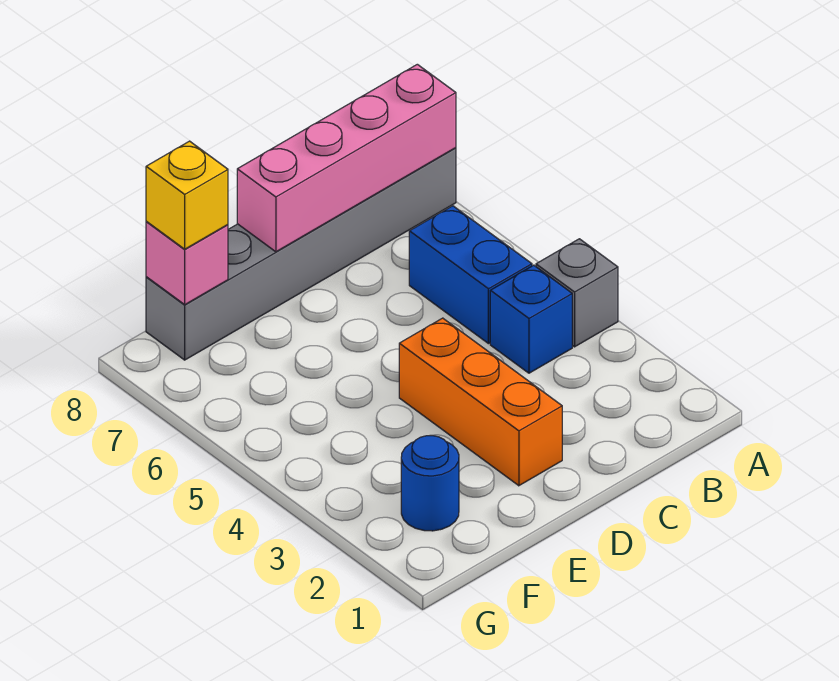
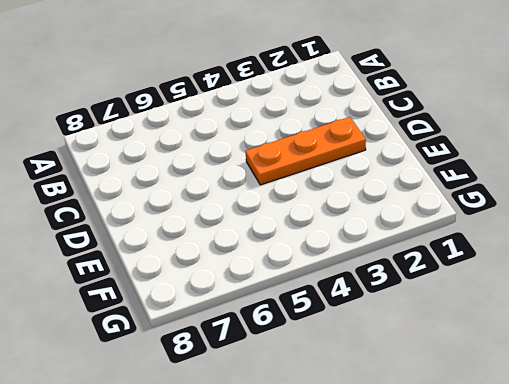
orange 1x3 plate [245,117,366,185] -> orange 1x3 brick [399,318,562,486]
none -> grey 1x1 brick [536,239,618,347]
none -> grey 1x6 brick [146,148,456,360]

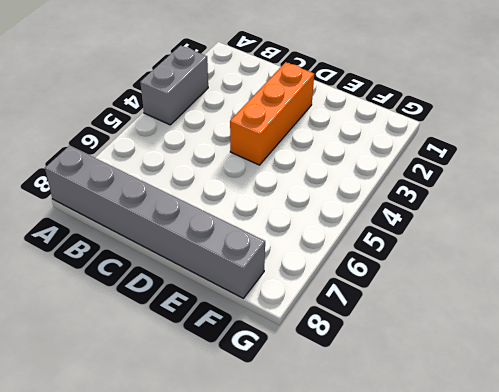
grey 1x2 brick [140,46,208,125] -> grey 1x1 brick [536,239,618,347]
none -> blue 1x1 brick [490,265,572,373]
none -> blue 1x2 brick [409,206,532,344]

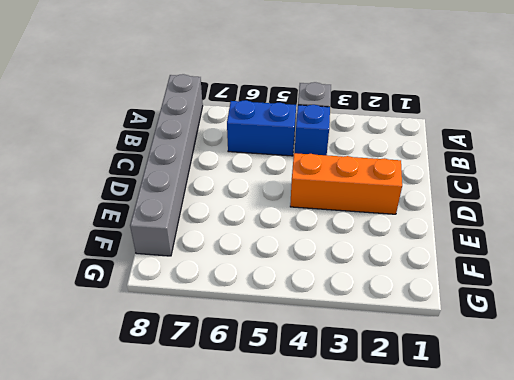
none -> blue 1x1 round brick [401,436,459,531]
none -> pink 1x4 brick [237,64,456,252]

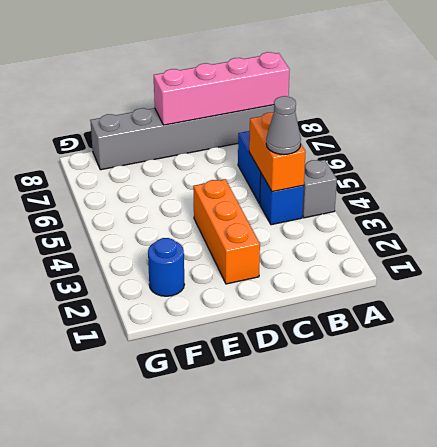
orange 1x2 brick [249,113,306,192] -> none
grey 1x1 cone [266,96,301,155] -> none
none -> pink 1x1 brick [146,222,228,304]
none -> yellow 1x1 brick [146,141,228,249]

